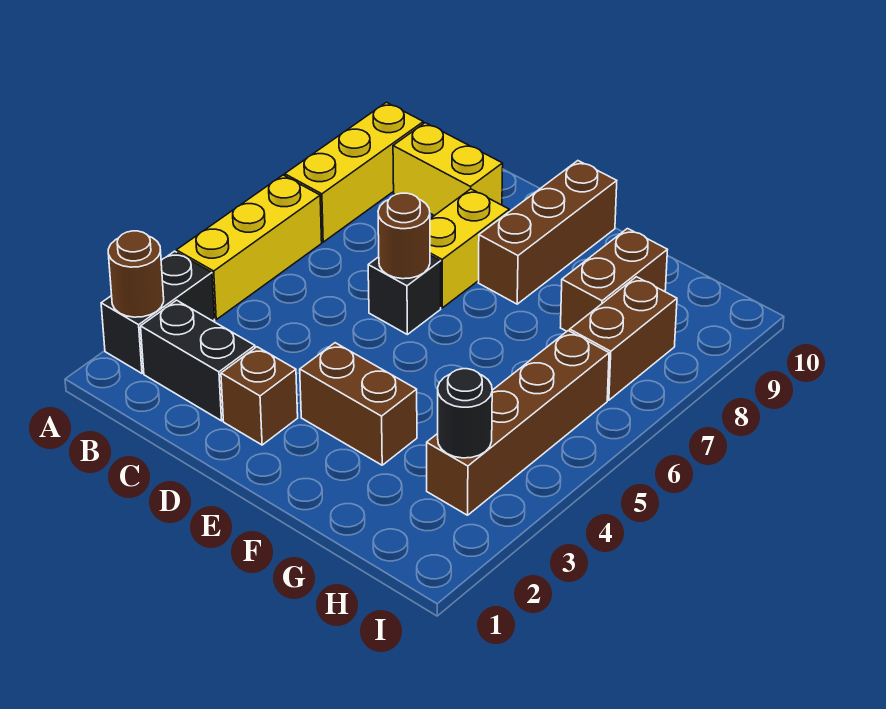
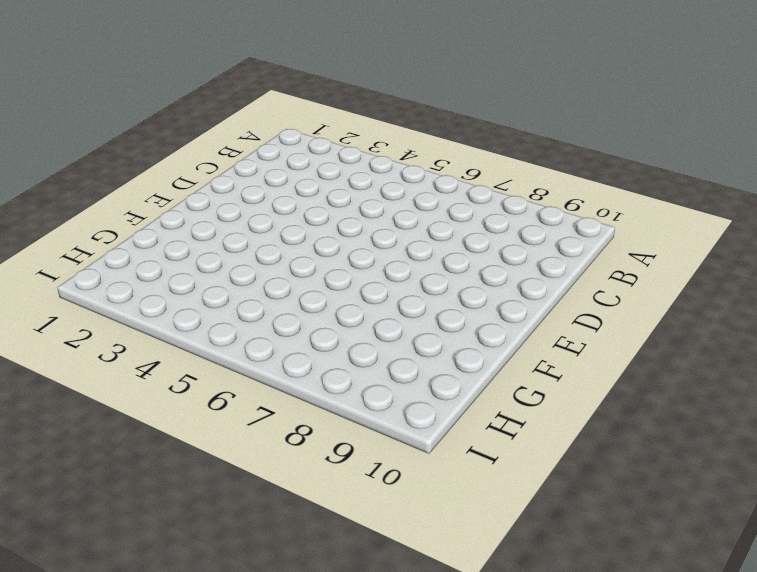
none -> black 1x2 brick [101,251,215,373]
none -> yellow 1x3 brick [176,175,322,320]
none -> yellow 1x3 brick [285,102,423,242]

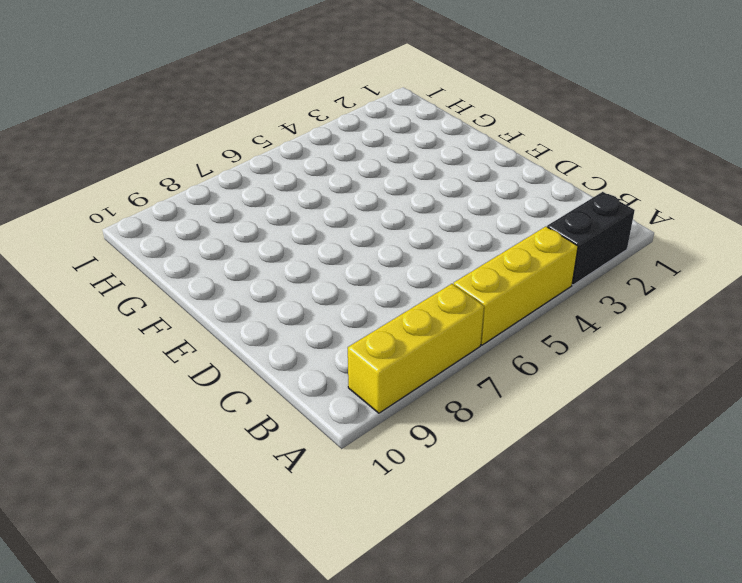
none -> black 1x2 brick [141,300,255,421]
none -> yellow 1x2 brick [393,123,503,216]
none -> brown 1x1 brick [221,347,298,445]

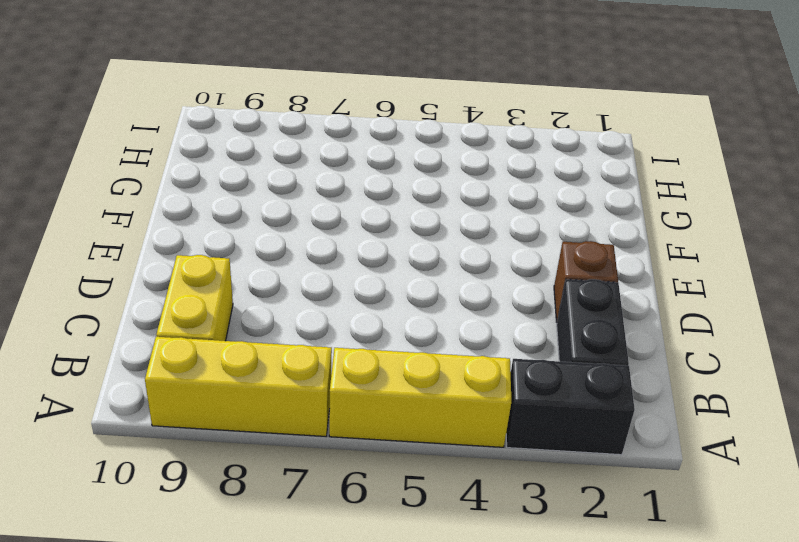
none -> black 1x1 brick [368,255,441,334]
none -> yellow 1x2 brick [430,189,509,308]
none -> brown 1x2 brick [300,343,417,465]

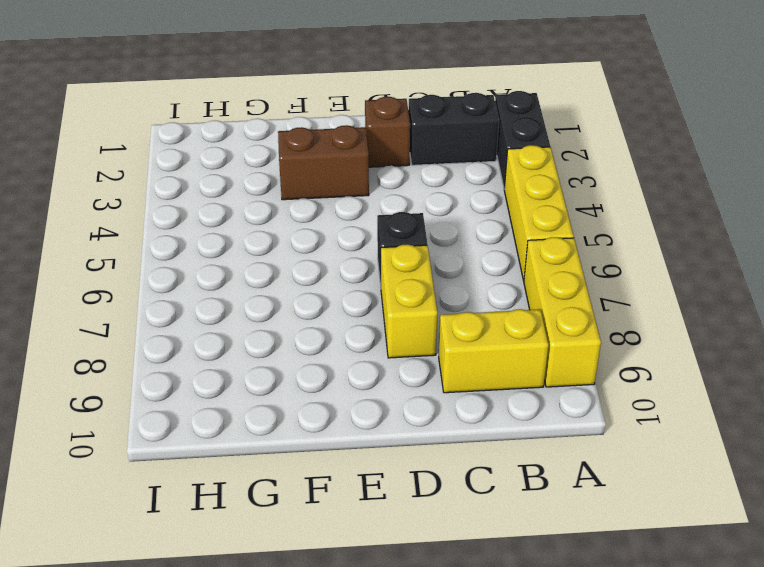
none -> brown 1x3 brick [478,161,617,304]
none -> brown 1x2 brick [561,229,667,331]
none -> brown 1x4 brick [427,331,609,515]

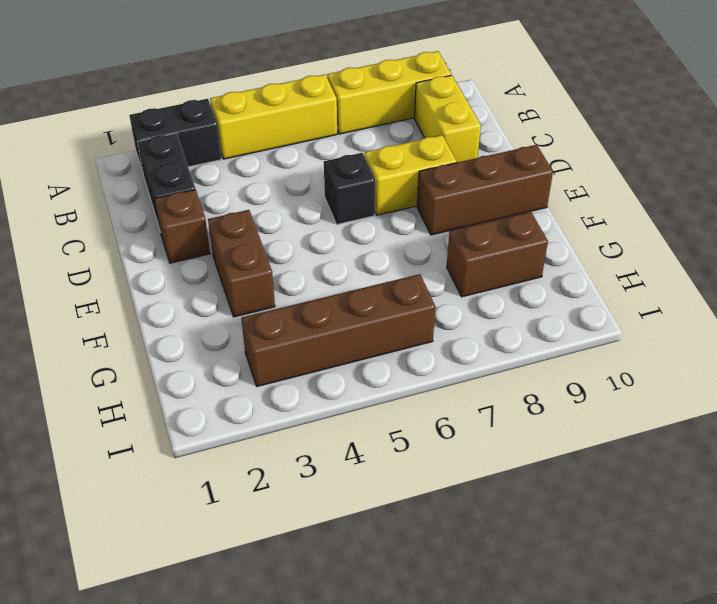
none -> brown 1x2 brick [570,277,677,400]
none -> brown 1x1 round brick [108,231,164,317]
none -> brown 1x1 round brick [378,193,430,279]

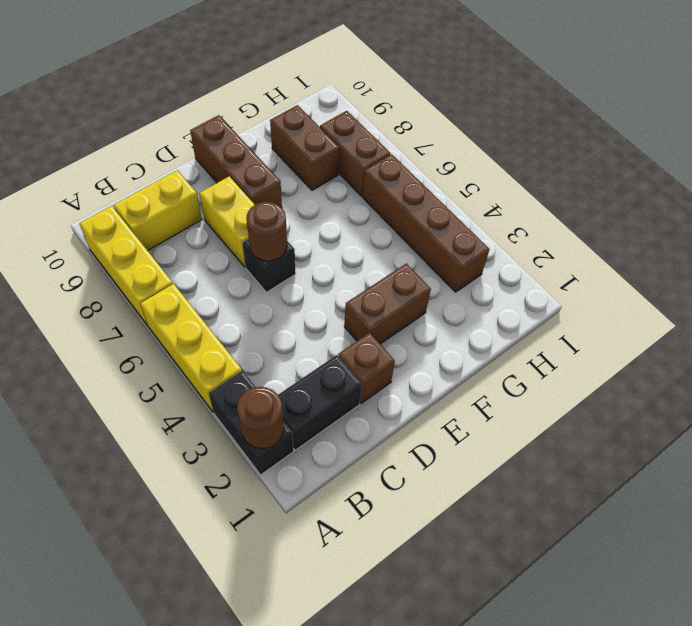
none -> black 1x1 round brick [438,369,492,458]

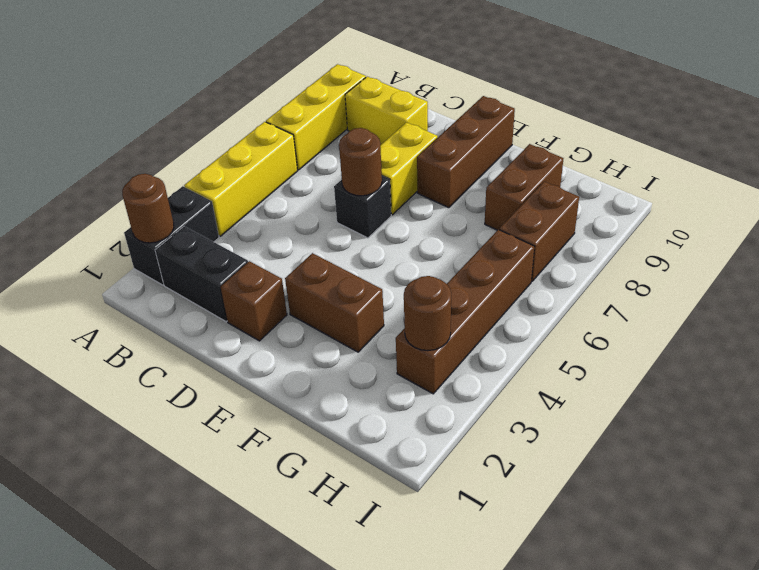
brown 1x1 round brick [404,276,451,351] -> black 1x1 round brick [438,369,492,458]

